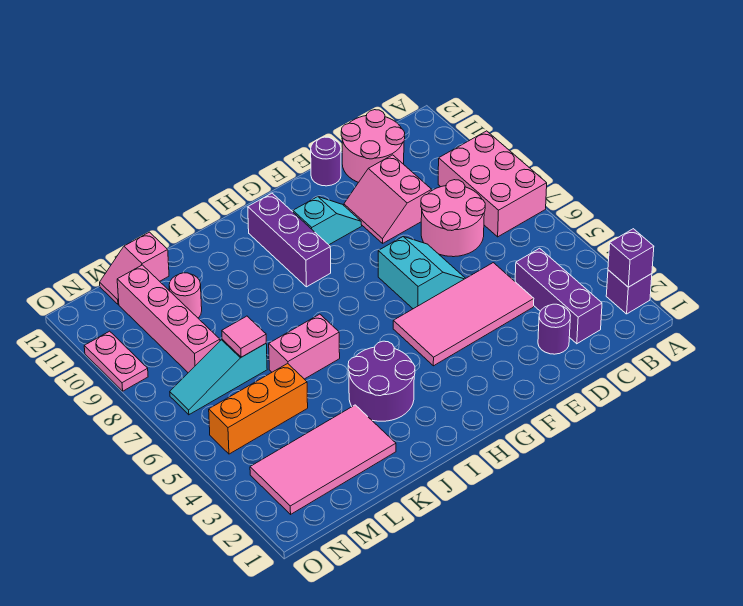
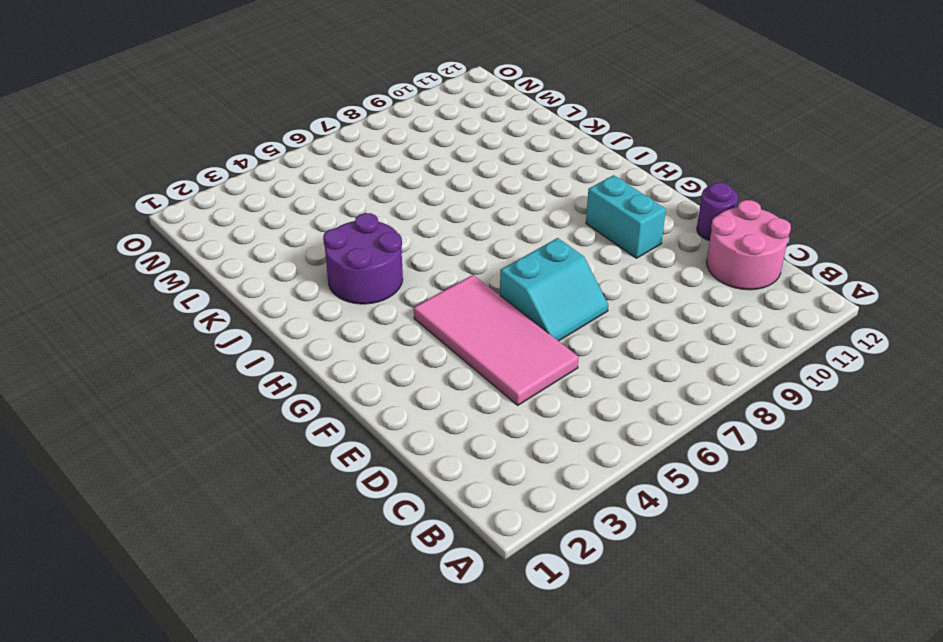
cyan 1x2 brick [586,175,666,258] -> cyan 1x2 slope [293,197,362,245]
none -> purple 1x1 brick [606,270,652,314]
none -> pink 2x3 brick [438,131,547,237]
none -> purple 1x3 brick [515,248,602,344]

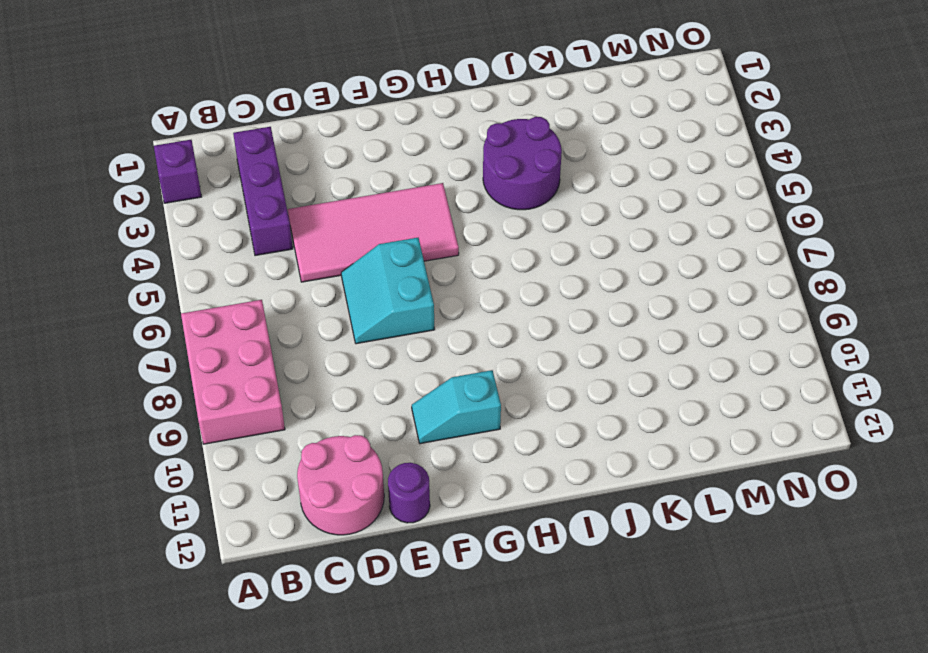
none -> pink 2x2 round brick [421,180,485,257]
none -> purple 1x1 round brick [538,304,570,354]
none -> pink 2x2 slope [344,155,432,243]

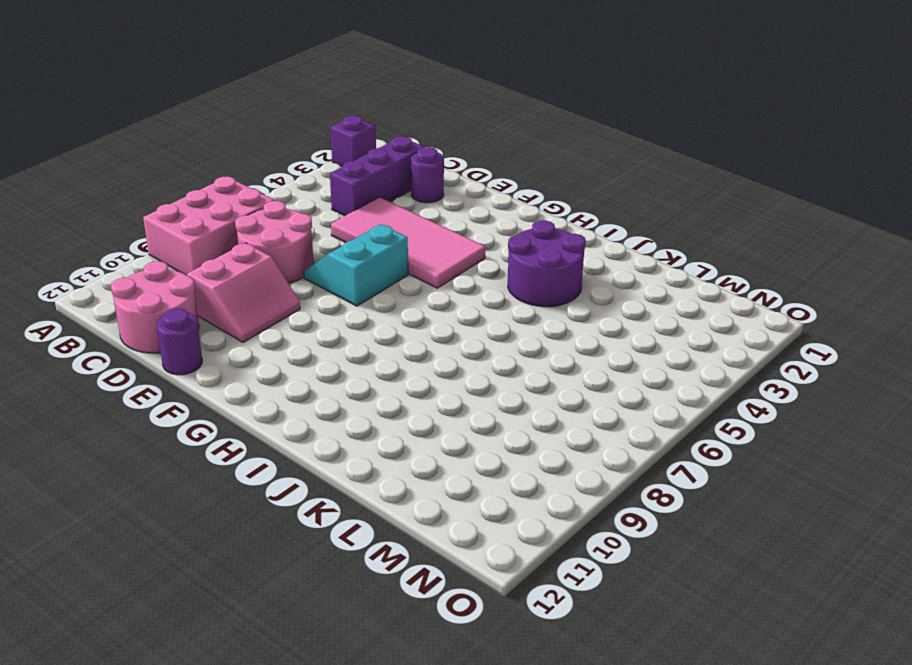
none -> cyan 1x2 slope [293,197,362,245]
none -> purple 1x3 brick [248,193,331,287]
none -> pink 1x2 brick [269,314,340,379]

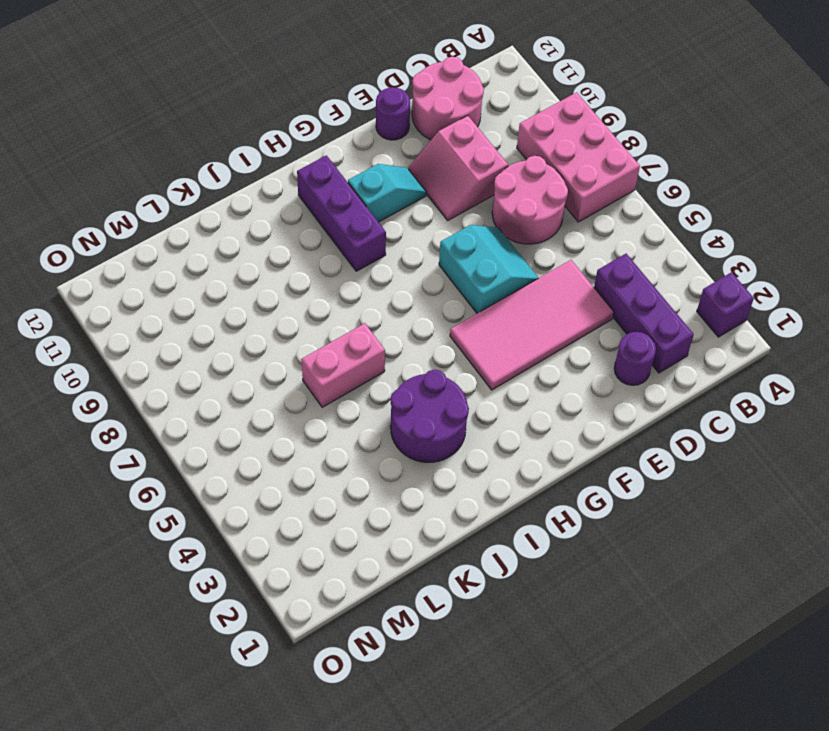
none -> pink 2x4 tile [250,405,396,514]
none -> orange 1x3 brick [209,363,308,454]
none -> cyan 1x3 slope [170,339,267,415]

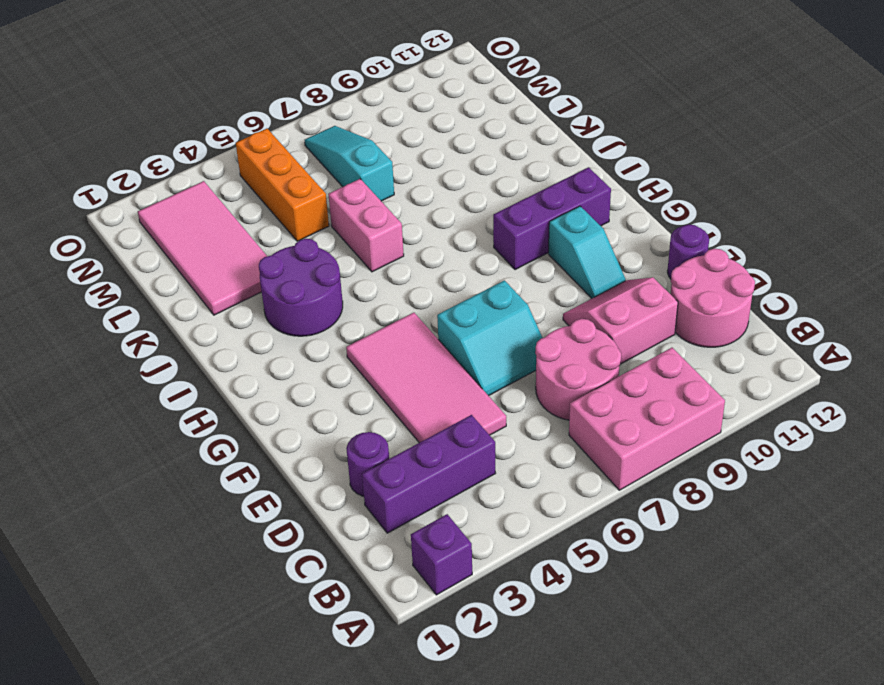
none -> pink 1x1 round brick [169,273,202,318]
none -> pink 1x2 slope [100,232,169,304]
none -> pink 1x4 brick [117,265,220,373]

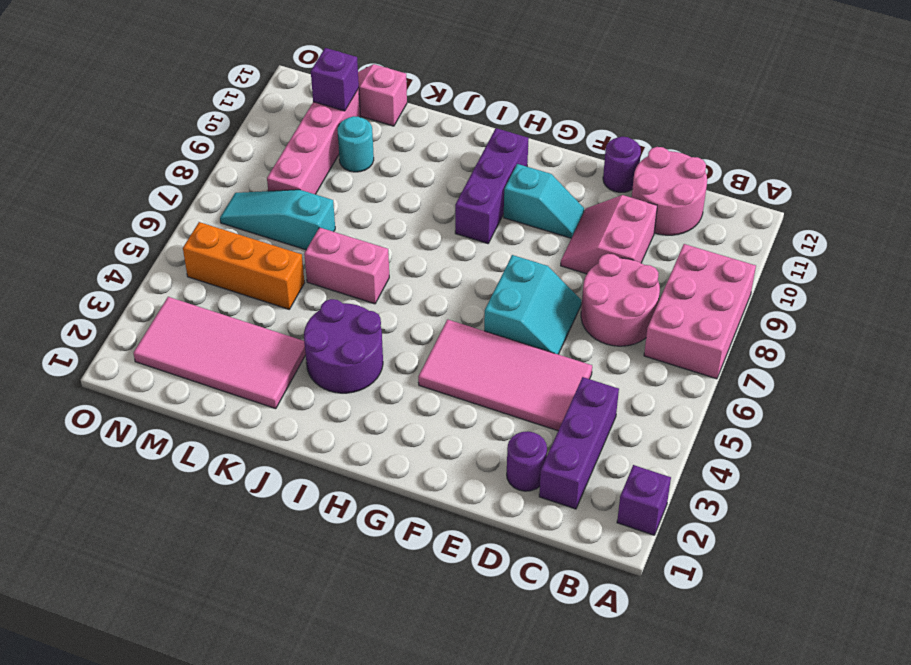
cyan 1x1 round brick [337,116,374,172] -> pink 1x1 round brick [169,273,202,318]
purple 1x1 brick [311,48,359,111] -> purple 1x1 brick moved to [608,229,654,287]
none -> pink 1x2 plate [84,331,148,391]
none -> pink 1x1 tile [222,316,266,357]

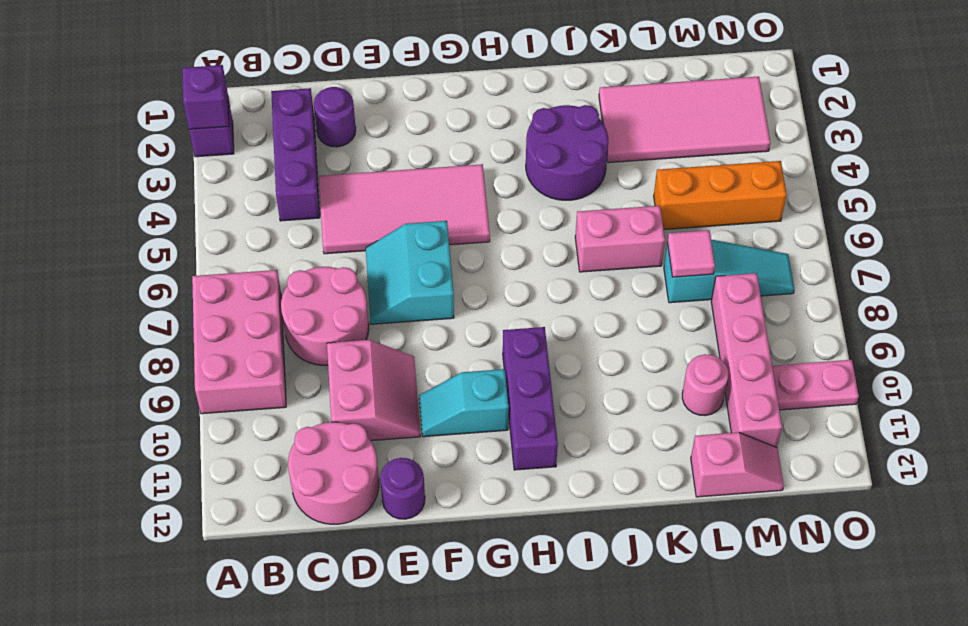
pink 1x2 plate [772,360,859,410] -> pink 1x2 plate turned to [84,331,148,391]

